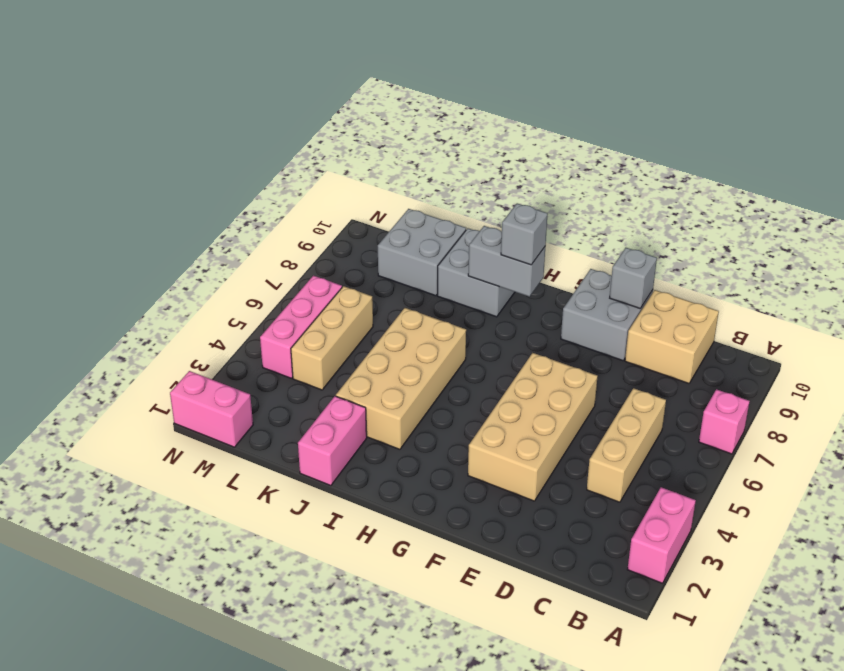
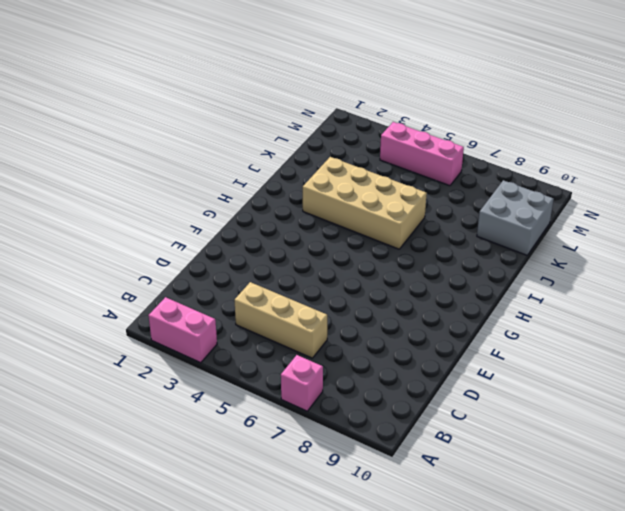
none -> tan 2x2 brick [625,290,719,383]
none -> tan 2x4 brick [468,353,598,501]
none -> grey 2x2 brick [561,269,653,361]

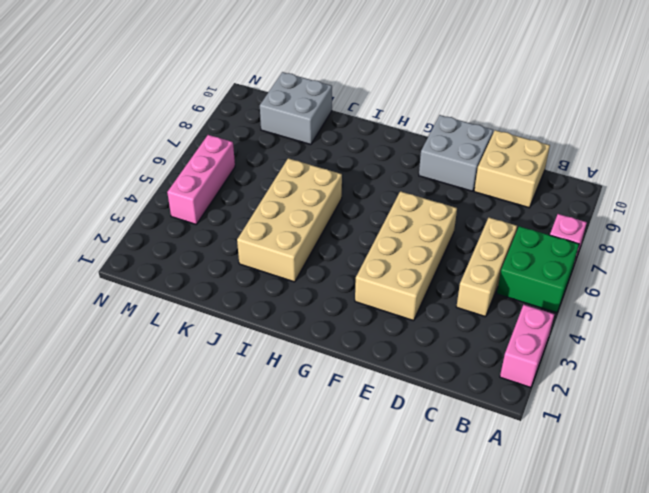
green 2x2 brick [497,226,579,313] -> none
none -> grey 2x2 brick [437,228,515,317]
none -> pink 1x2 brick [298,396,367,486]
none -> tan 1x3 brick [291,286,373,390]

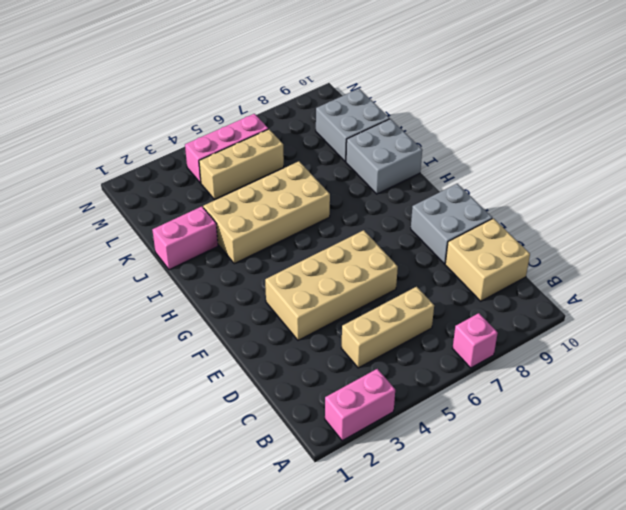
none -> pink 1x2 brick [170,371,253,447]
none -> grey 1x1 brick [610,248,657,308]
none -> grey 1x2 brick [468,226,545,297]

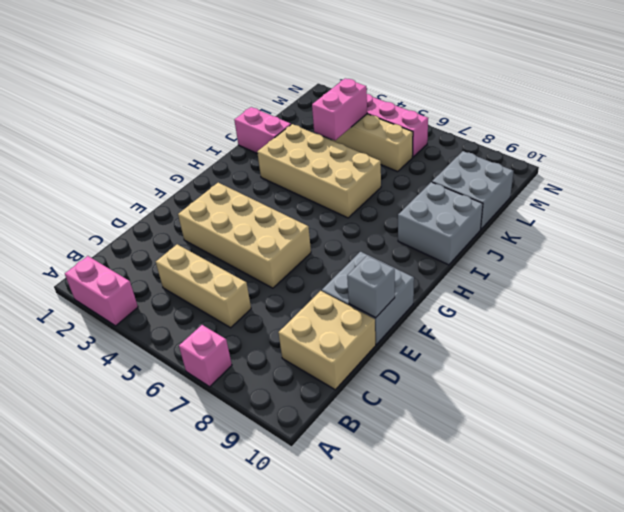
pink 1x2 brick [312,78,367,140] -> pink 1x2 brick moved to [170,371,253,447]
none -> grey 1x2 brick [468,226,545,297]
none -> grey 1x1 brick [501,203,548,265]

